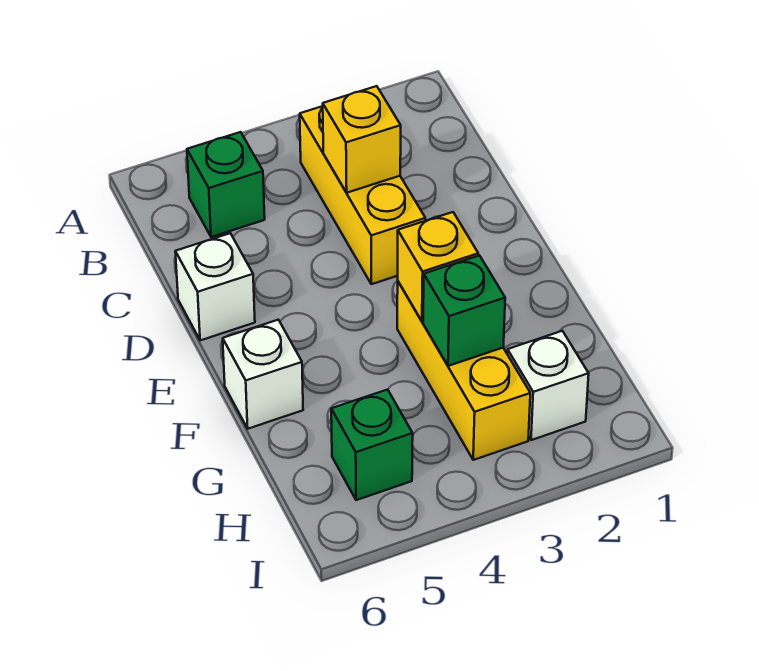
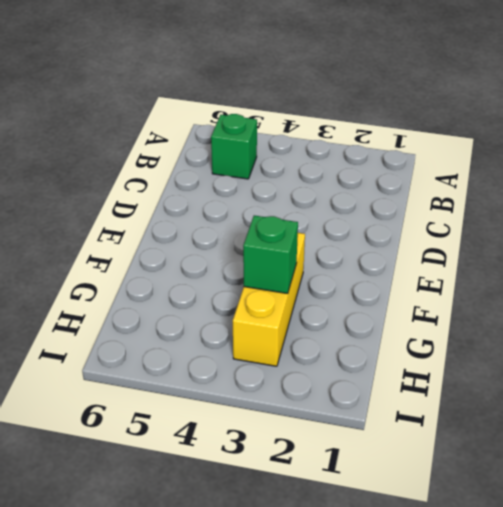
none -> yellow 1x3 brick [300,106,425,284]
none -> white 1x1 brick [175,233,255,340]

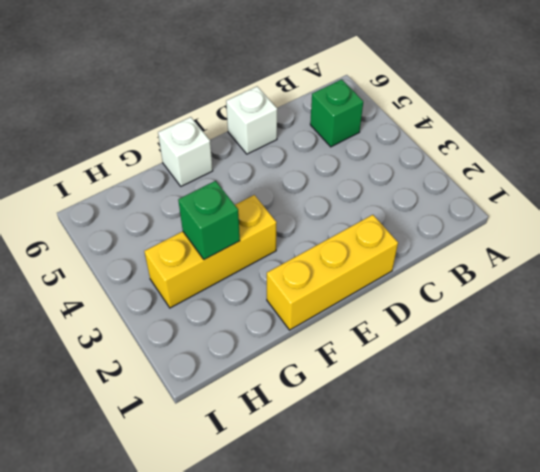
yellow 1x3 brick [267,215,398,330] -> yellow 1x3 brick moved to [300,106,425,284]
none -> white 1x1 brick [507,331,589,440]
none -> green 1x1 brick [331,389,413,500]

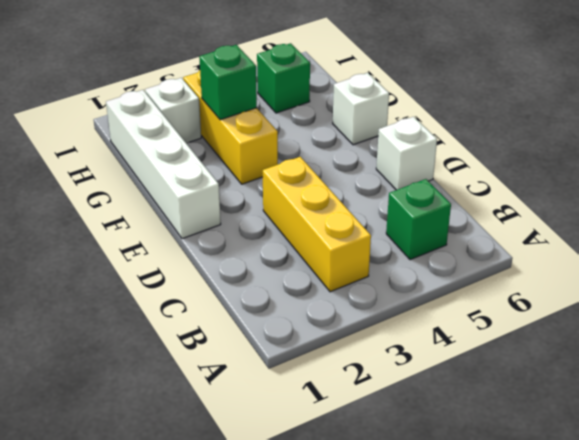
white 1x4 brick [106,90,221,239] -> none
none -> yellow 1x1 brick [323,86,401,193]
none -> yellow 1x1 brick [398,212,478,321]

